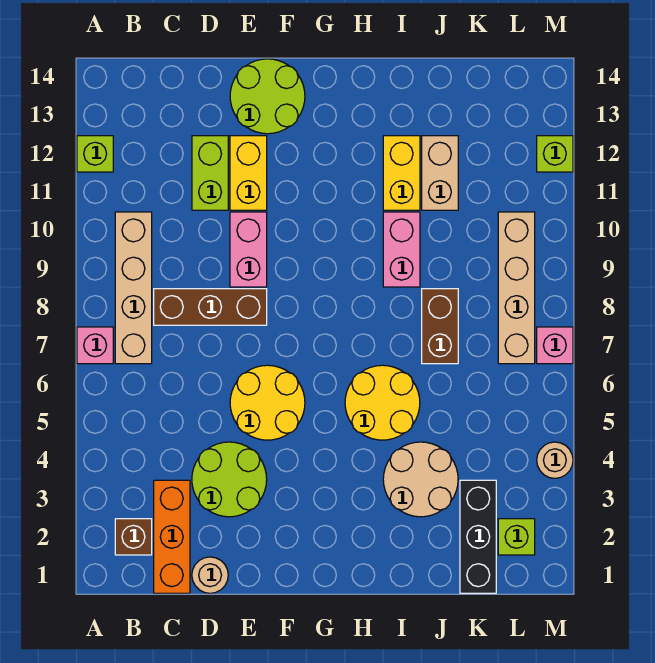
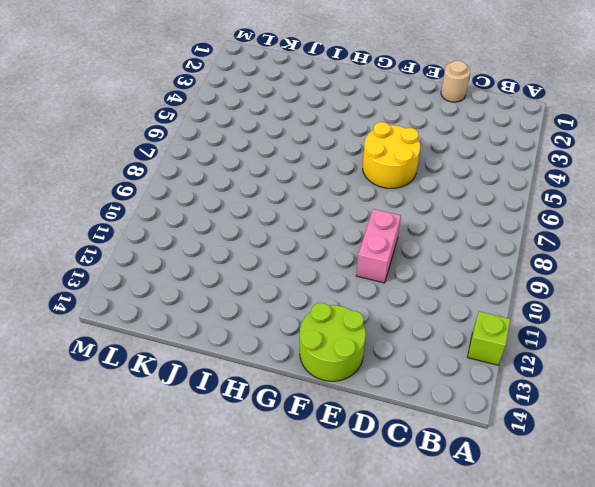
none -> pink 1x1 brick [77,327,113,364]
none -> brown 1x1 brick [115,519,152,555]
none -> tan 1x4 brick [115,212,152,364]

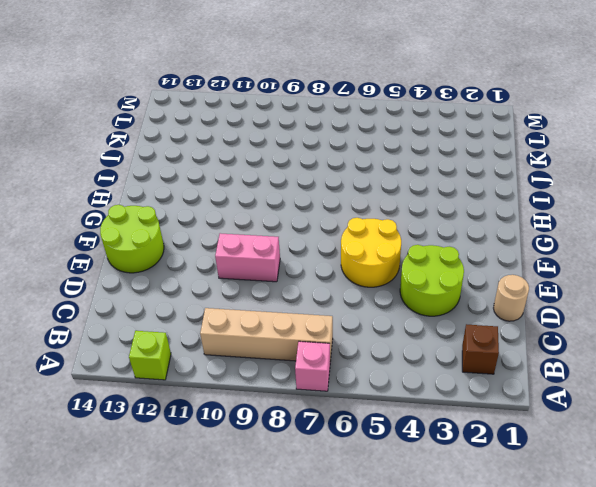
none -> orange 1x3 brick [154,480,190,593]
none -> brown 1x3 brick [154,289,267,325]
none -> lime 1x2 brick [192,136,228,210]

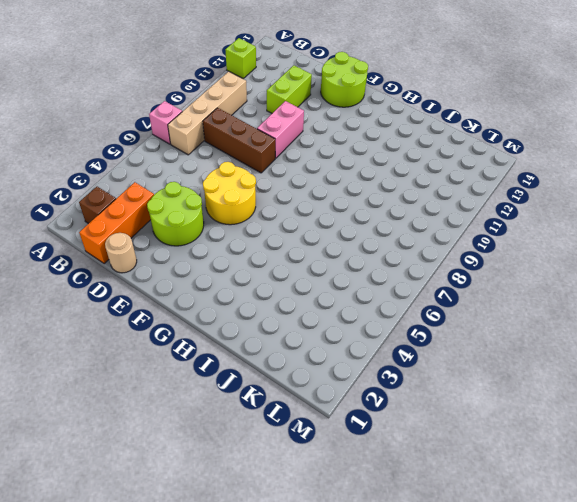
none -> yellow 1x2 brick [230,136,267,210]
none -> yellow 2x2 round brick [345,365,420,440]
none -> tan 2x2 round brick [383,442,458,517]

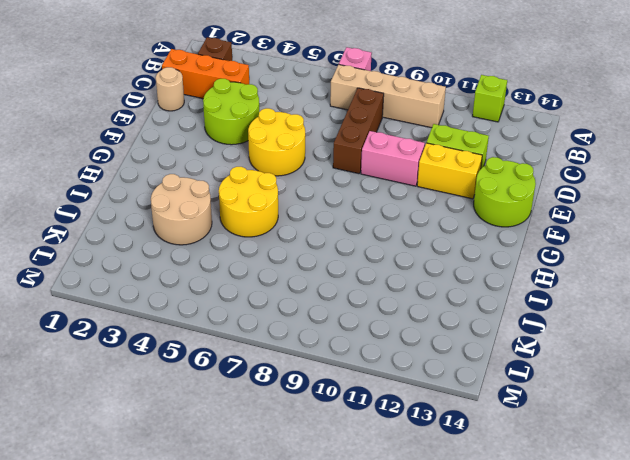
none -> pink 1x2 brick [383,212,420,287]
none -> yellow 1x2 brick [383,136,420,210]
none -> brown 1x2 brick [422,289,458,364]

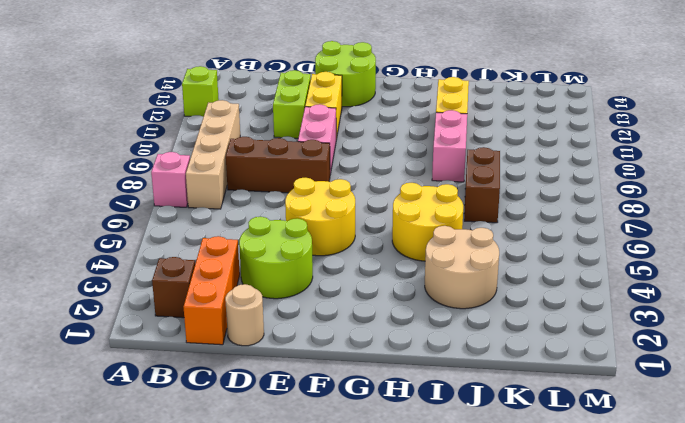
none -> tan 1x2 brick [422,136,458,210]
none -> black 1x3 brick [460,480,496,593]
none -> lime 1x1 brick [498,519,535,555]

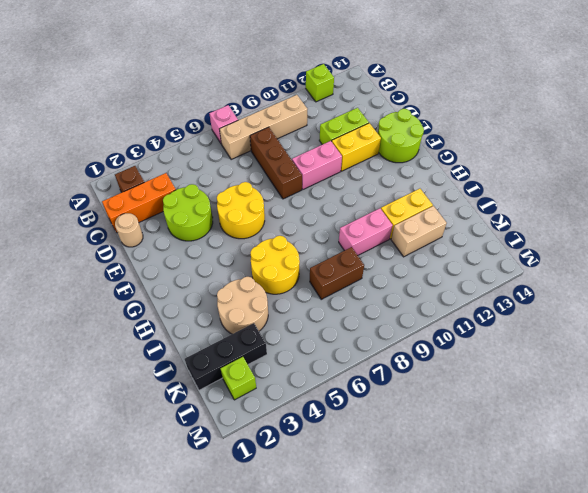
none -> tan 1x4 brick [498,212,535,364]
none -> tan 1x1 round brick [537,442,573,478]
none -> pink 1x1 brick [537,327,573,364]

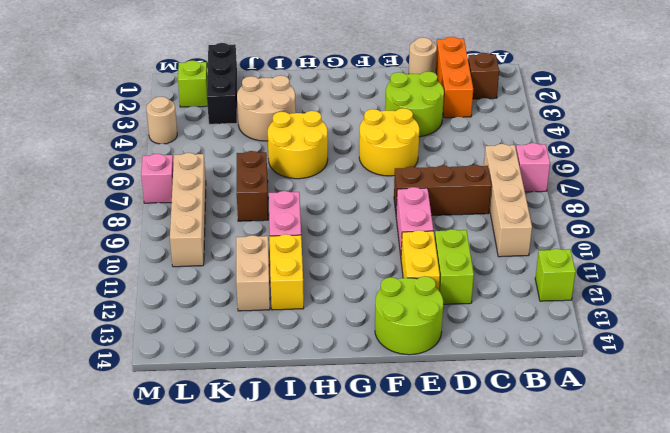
none -> lime 1x1 brick [537,136,573,172]

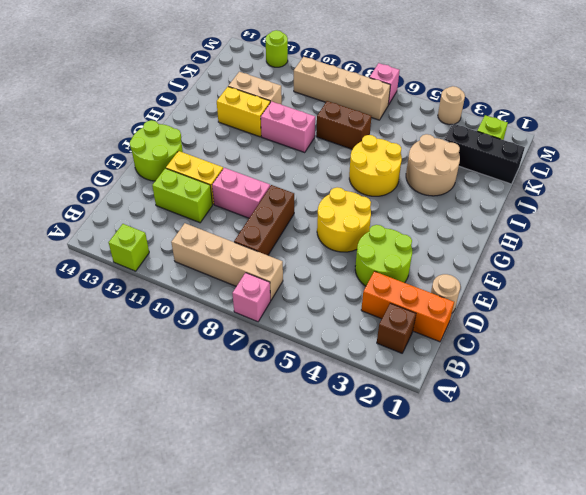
lime 1x1 round brick [266,30,288,67] -> lime 1x1 brick [537,136,573,172]

